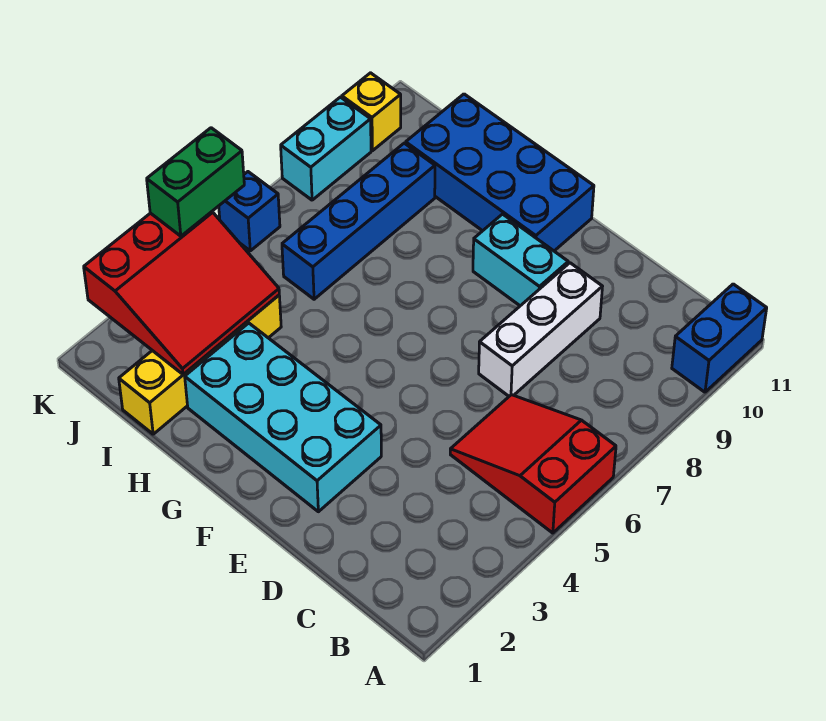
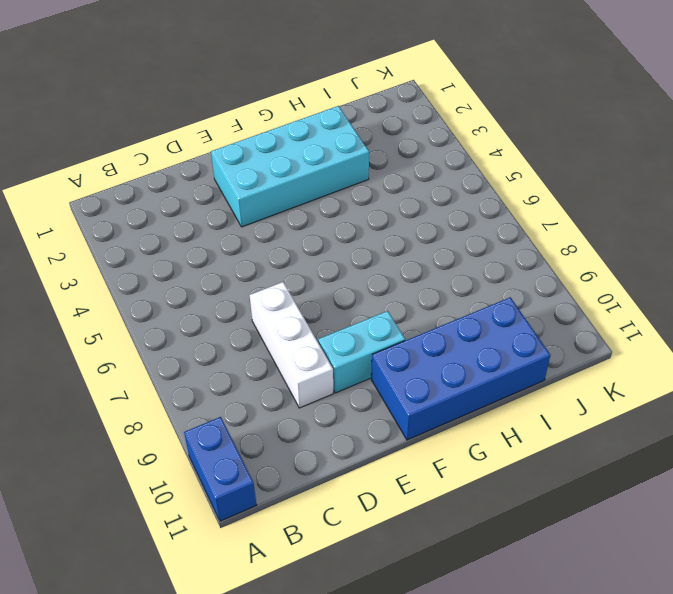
none -> red 2x3 slope [450,395,616,533]
none -> yellow 1x4 brick [119,295,281,434]
none -> blue 1x4 brick [282,143,435,299]

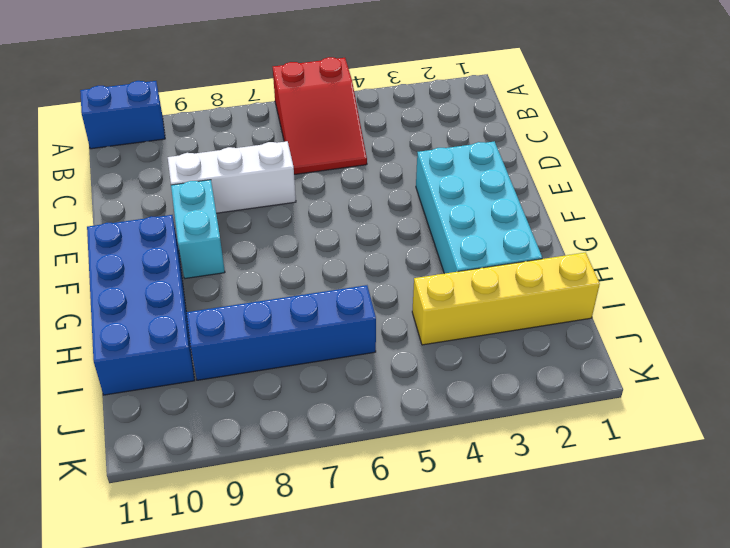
none -> blue 1x1 brick [219,172,280,251]
none -> cyan 1x2 brick [281,97,371,200]
none -> yellow 1x1 brick [342,73,401,151]

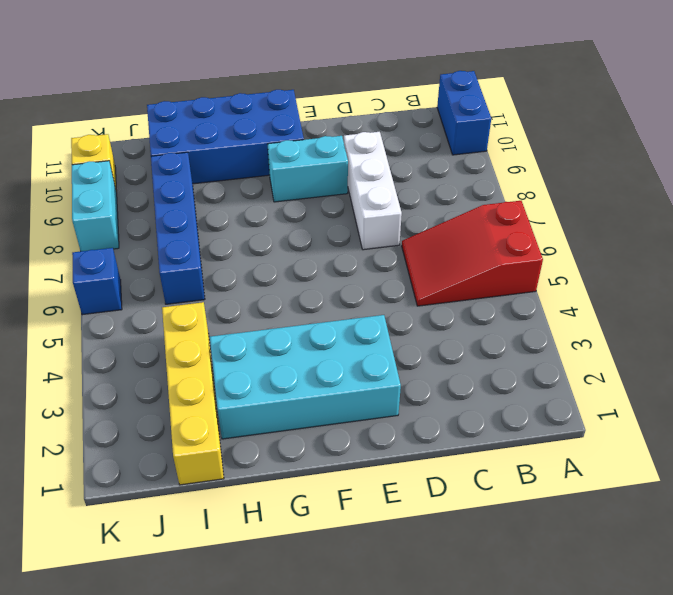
none -> red 3x3 slope [84,212,279,374]
none -> green 1x2 brick [147,128,244,236]

